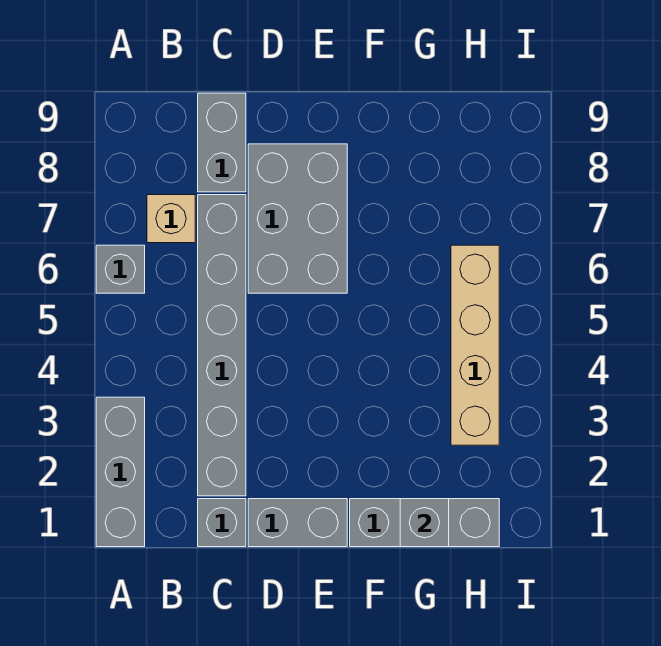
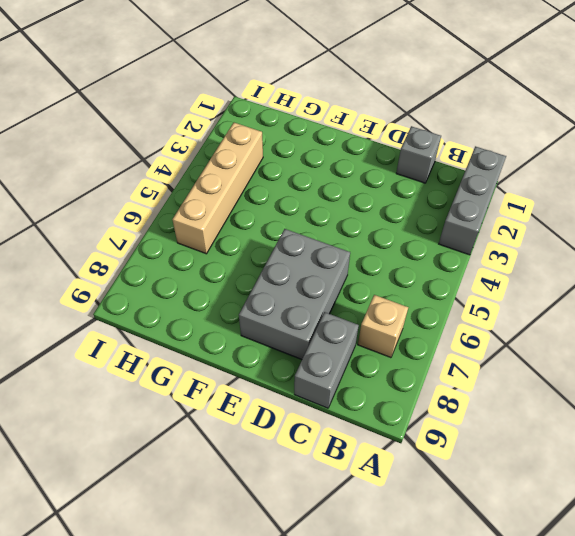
none -> grey 1x1 brick [96,245,145,293]
none -> grey 1x6 brick [198,195,246,496]

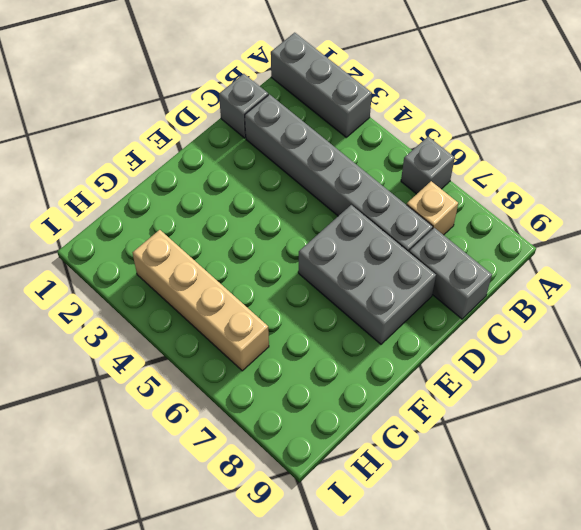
none -> grey 1x2 brick [248,499,347,547]
none -> grey 1x3 brick [350,499,499,547]

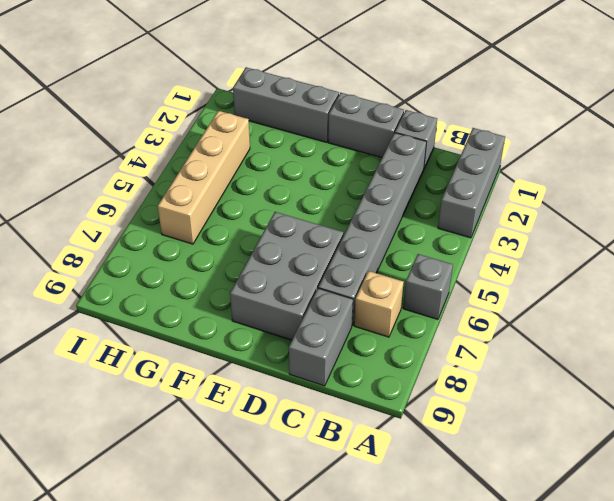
none -> grey 1x1 brick [400,499,449,547]

